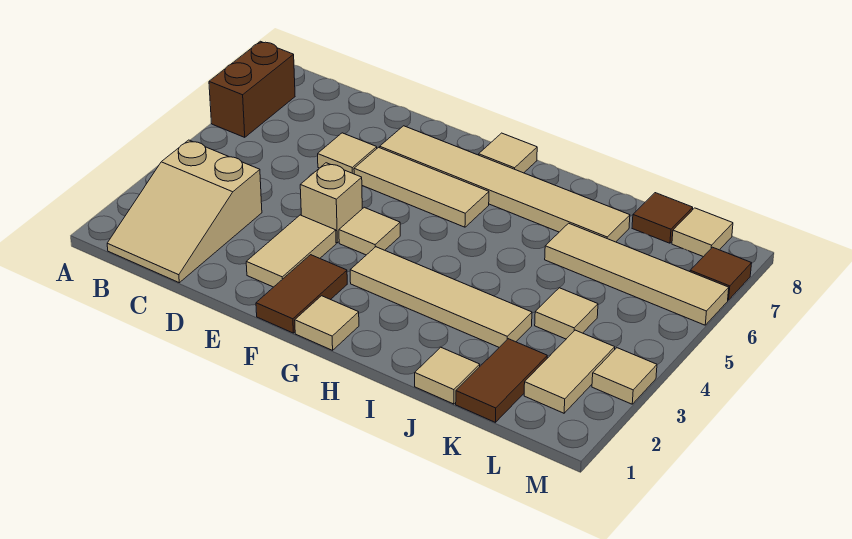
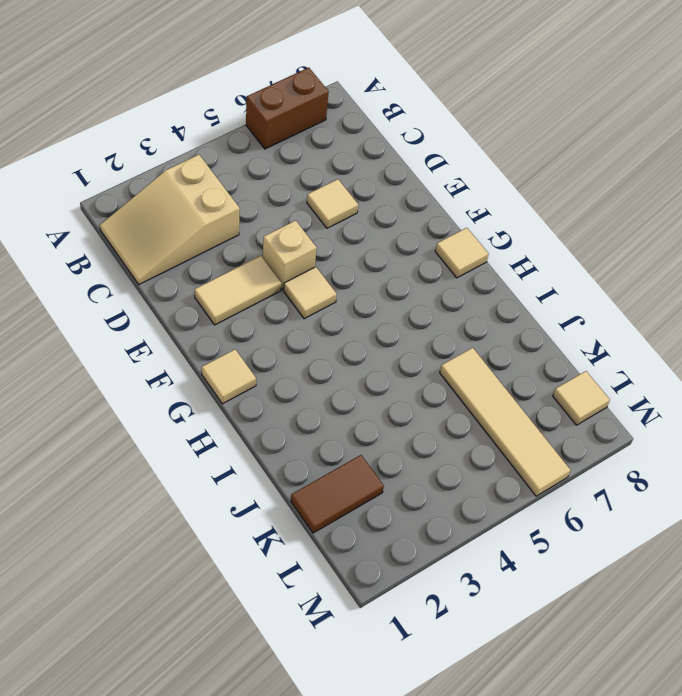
none -> tan 1x3 tile [354,147,489,227]
none -> tan 1x6 tile [380,126,630,242]
none -> brown 1x2 tile [256,255,347,333]

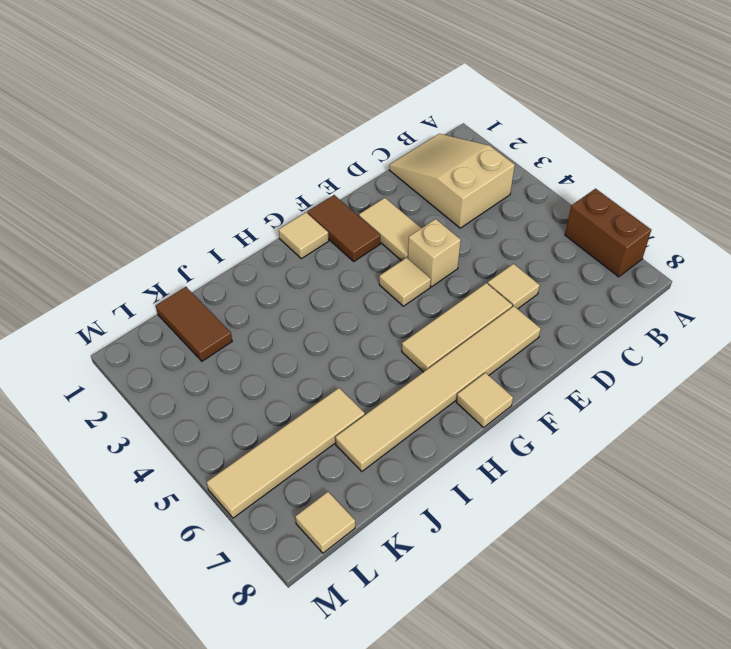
none -> tan 1x4 tile [350,247,532,347]
none -> tan 1x1 tile [415,347,480,404]
none -> tan 1x1 tile [535,288,598,339]

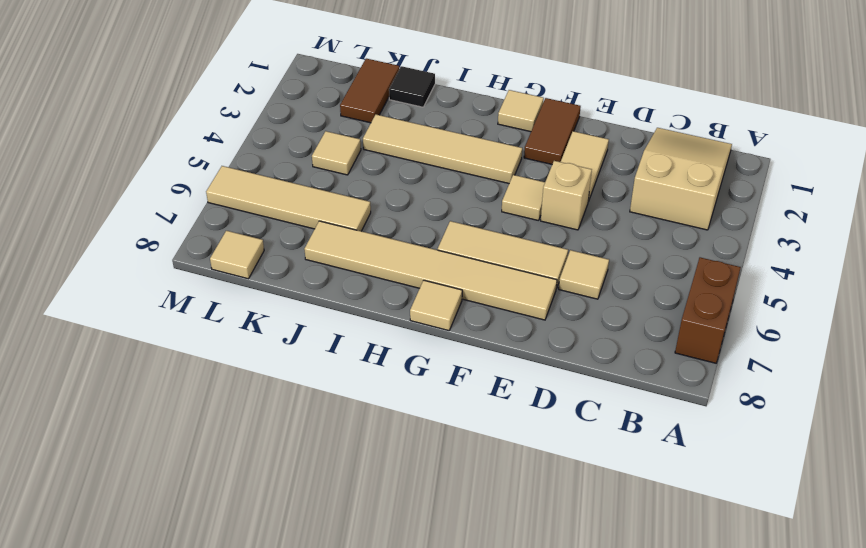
black 1x1 tile [389,66,435,107] -> tan 1x1 tile [415,347,480,404]
none -> brown 1x1 tile [632,193,693,243]
none -> tan 1x2 tile [524,330,615,413]
none -> tan 1x1 tile [592,348,657,404]

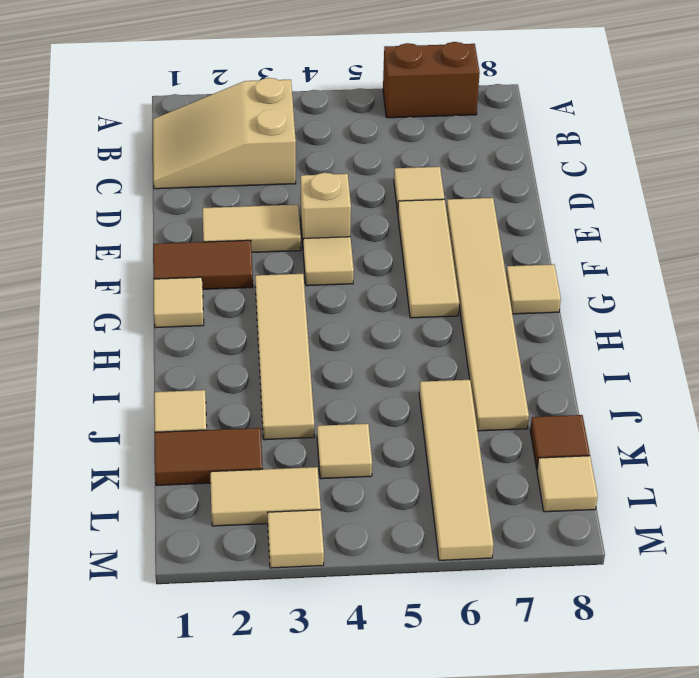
none -> brown 1x1 tile [690,247,752,300]

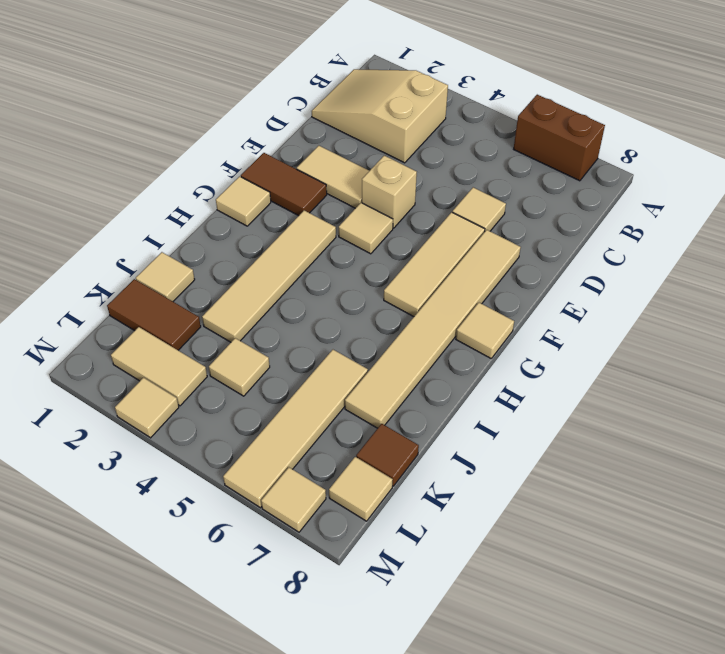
tan 1x1 tile [261,467,326,532] -> brown 1x1 tile [690,247,752,300]

